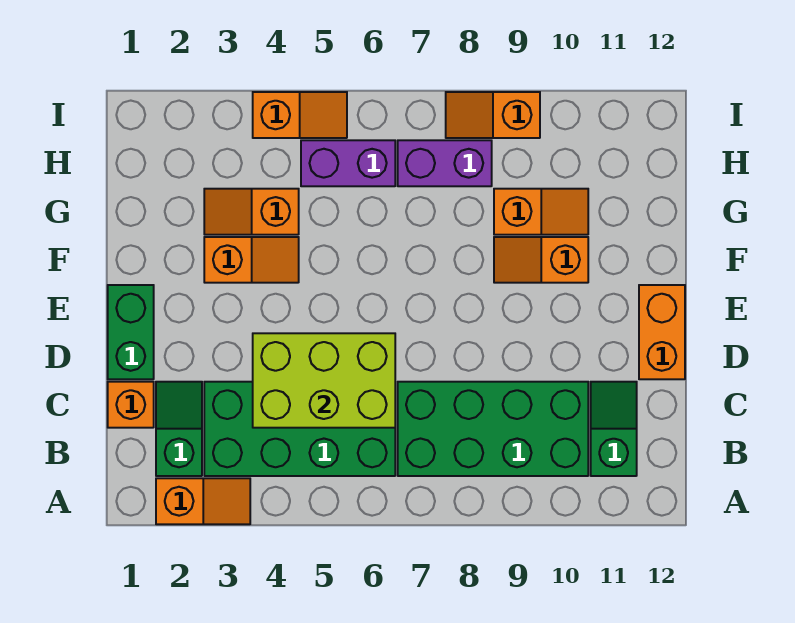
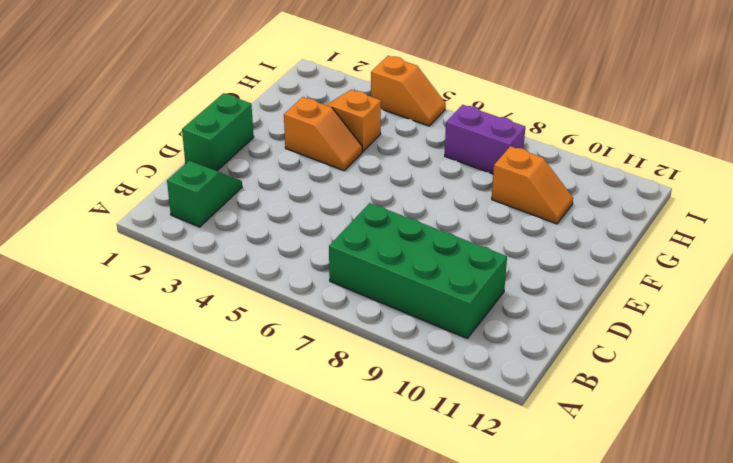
none -> orange 1x2 slope [156,478,250,524]
none -> green 2x4 brick [204,382,395,476]
none -> green 1x2 slope [591,382,637,476]

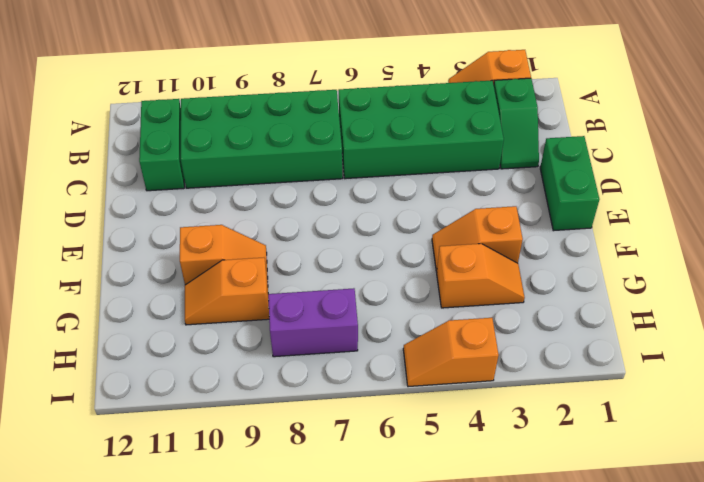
green 1x2 brick [139,99,184,191] -> green 1x2 slope [591,382,637,476]
none -> orange 1x1 brick [108,382,154,428]
none -> orange 1x2 brick [639,285,685,379]
none -> purple 1x2 brick [301,140,395,186]

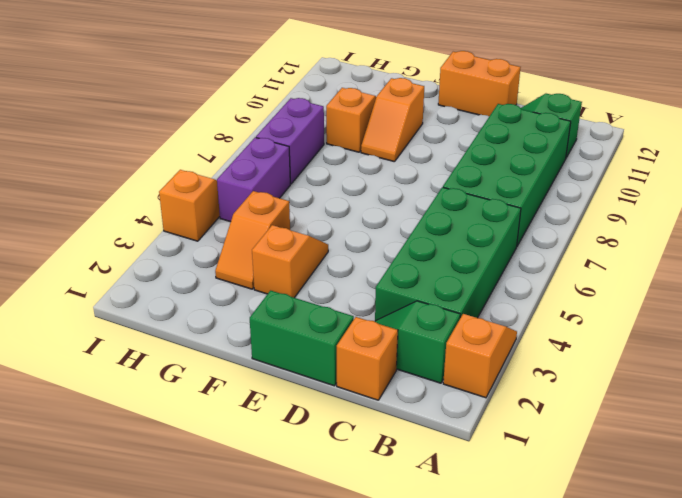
none -> orange 1x2 slope [446,92,540,138]
none -> lime 2x3 brick [253,333,395,428]

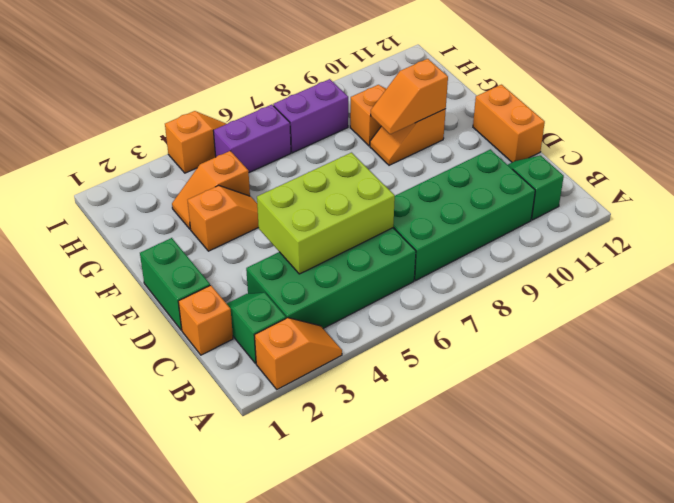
orange 1x2 slope [371,59,448,134] -> orange 1x2 slope moved to [446,92,540,138]

